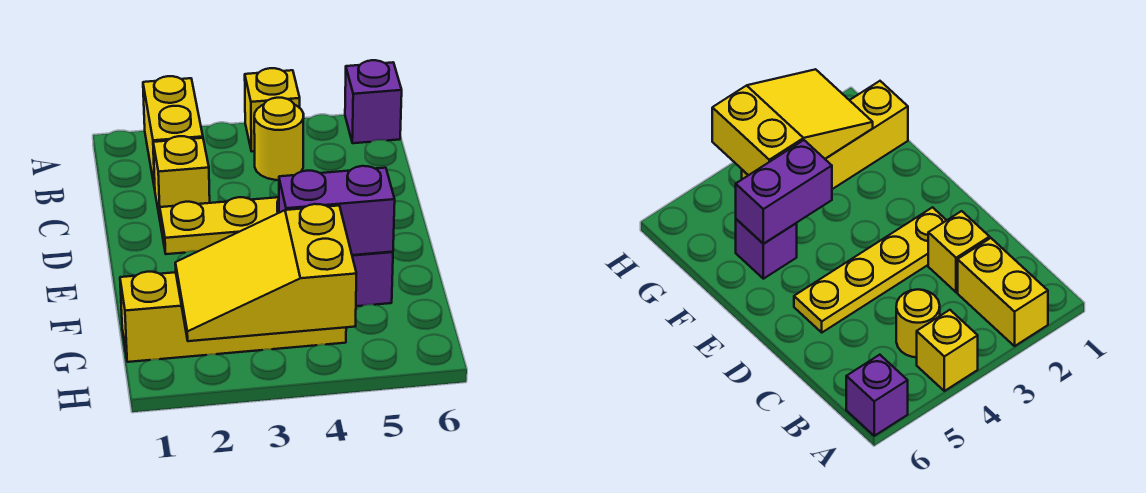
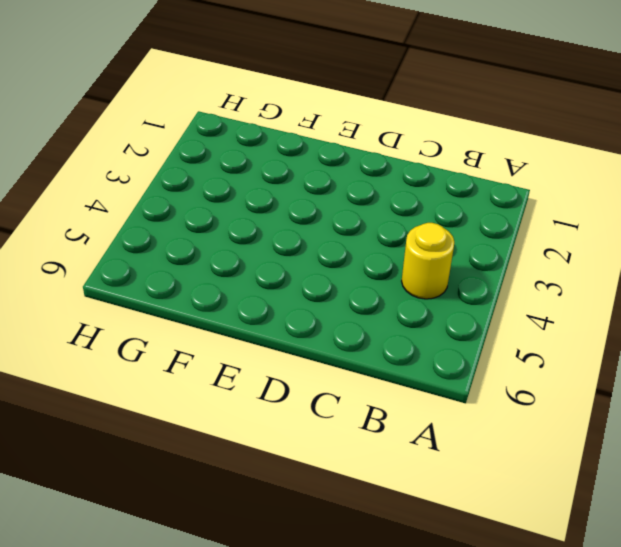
none -> yellow 1x2 brick [143,76,203,189]
none -> yellow 1x1 brick [245,68,300,151]

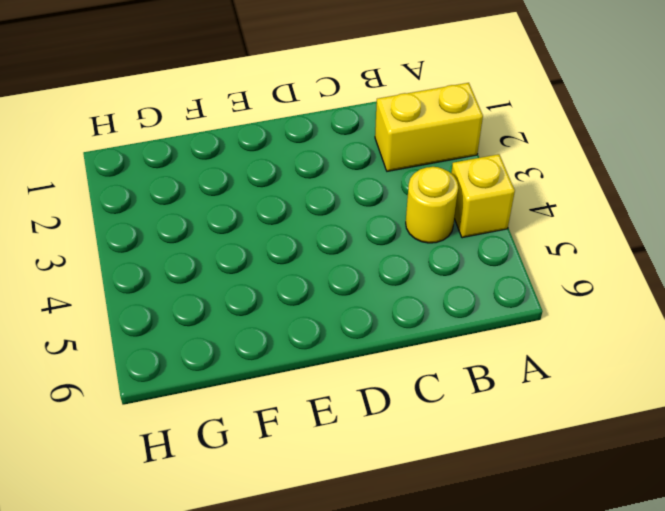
none -> purple 1x1 brick [345,60,402,143]
none -> yellow 1x1 brick [153,136,210,219]

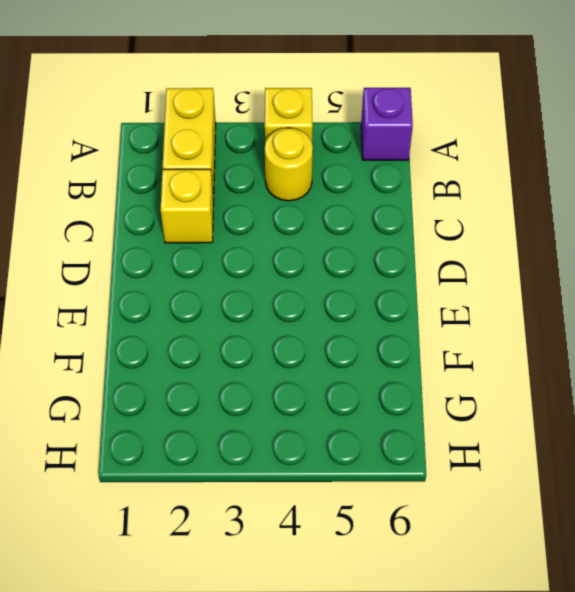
none -> yellow 1x4 plate [160,197,279,254]
none -> purple 1x1 brick [352,252,393,306]

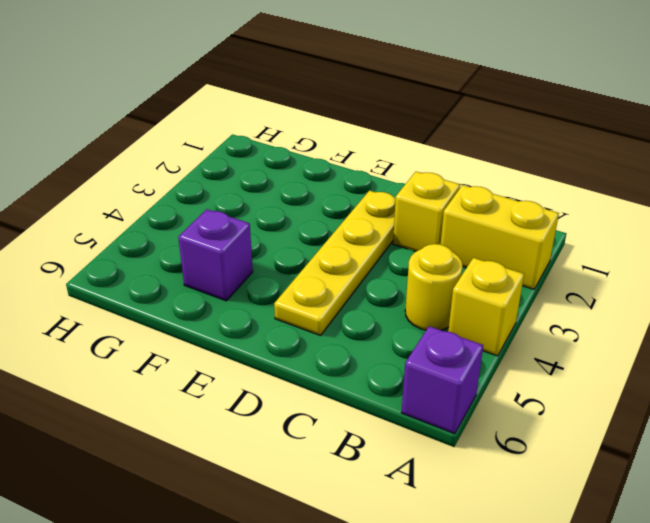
none -> yellow 1x4 brick [120,272,346,362]
none -> purple 1x2 brick [279,166,395,255]

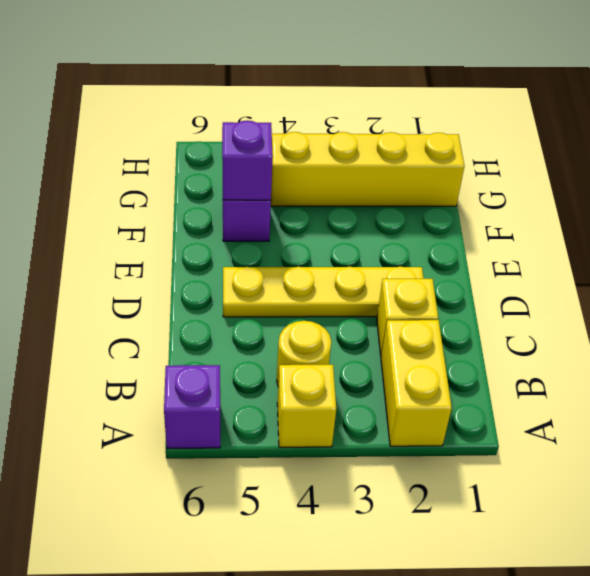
purple 1x1 brick [222,121,273,200] -> purple 1x2 brick [279,166,395,255]
none -> yellow 2x3 slope [175,204,356,341]

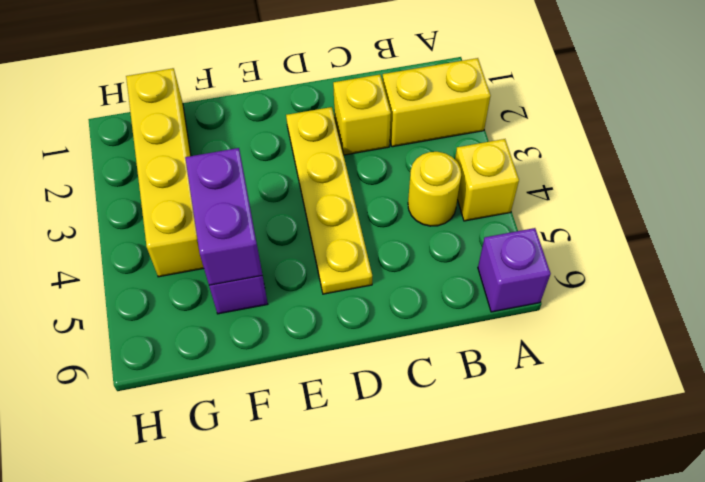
none -> yellow 2x3 slope [175,204,356,341]

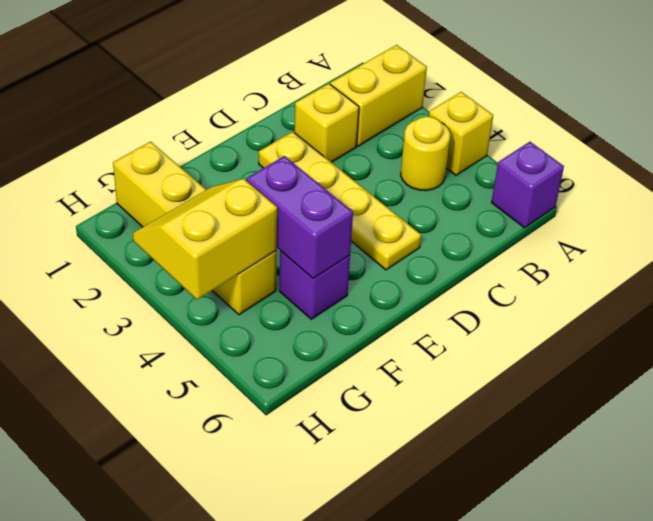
yellow 2x2 slope [133,179,277,300] -> yellow 2x3 slope [175,204,356,341]

